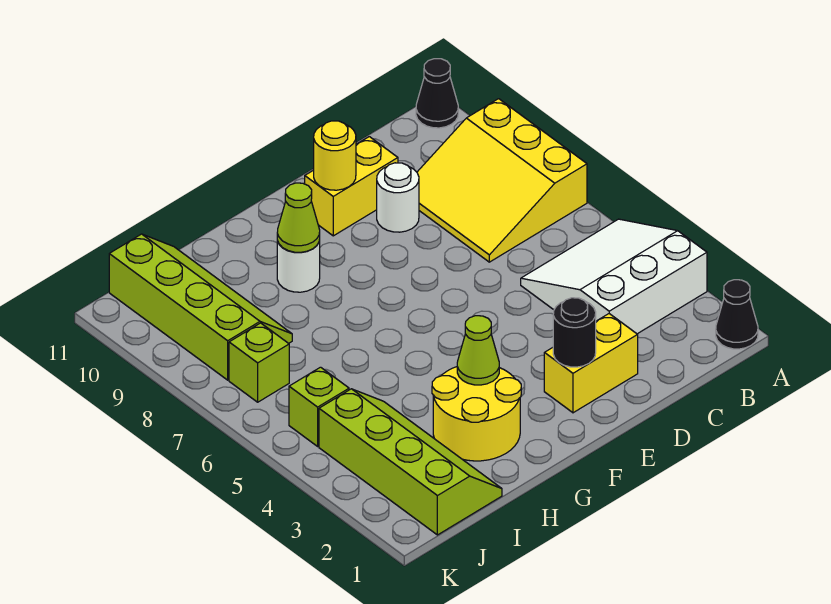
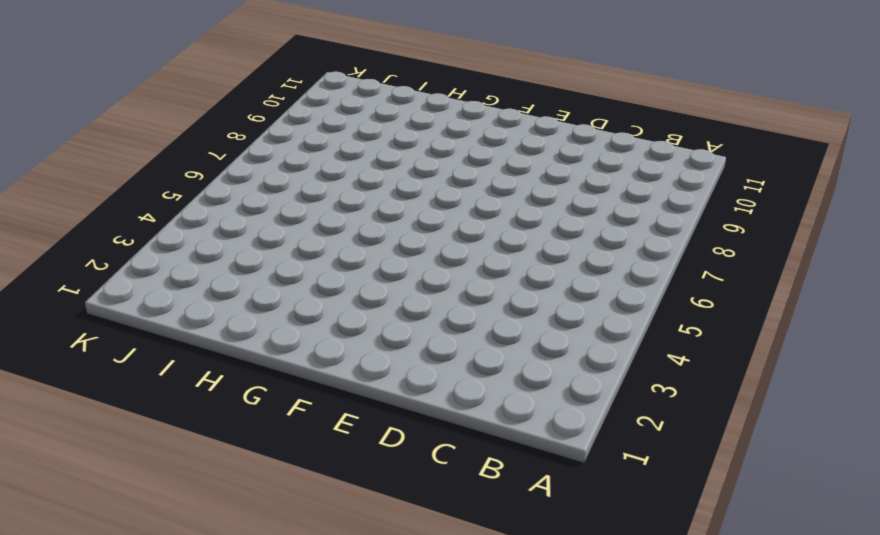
none -> black 1x1 cone [716,280,758,349]
none -> white 3x3 slope [521,219,707,334]
none -> yellow 3x3 slope [417,99,587,262]

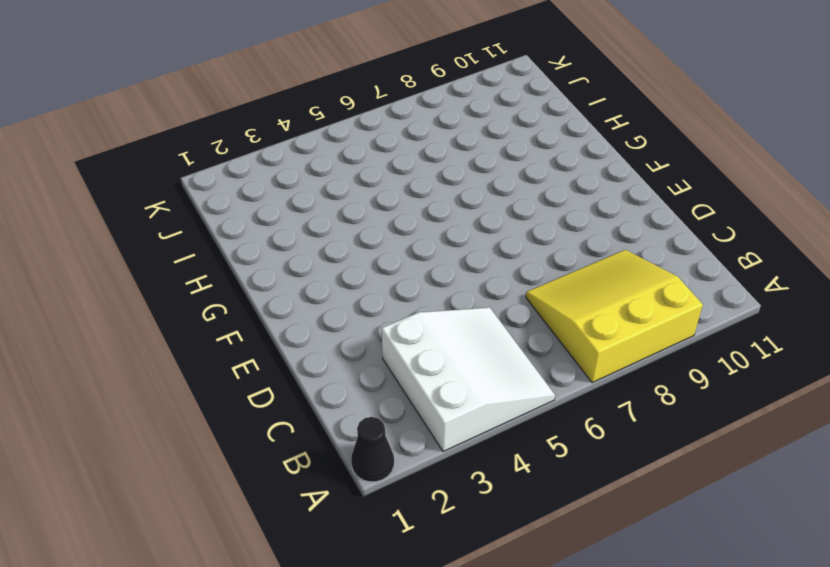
none -> black 1x1 cone [416,59,458,128]
none -> yellow 1x2 brick [544,314,638,413]
none -> white 1x1 round brick [377,163,419,232]

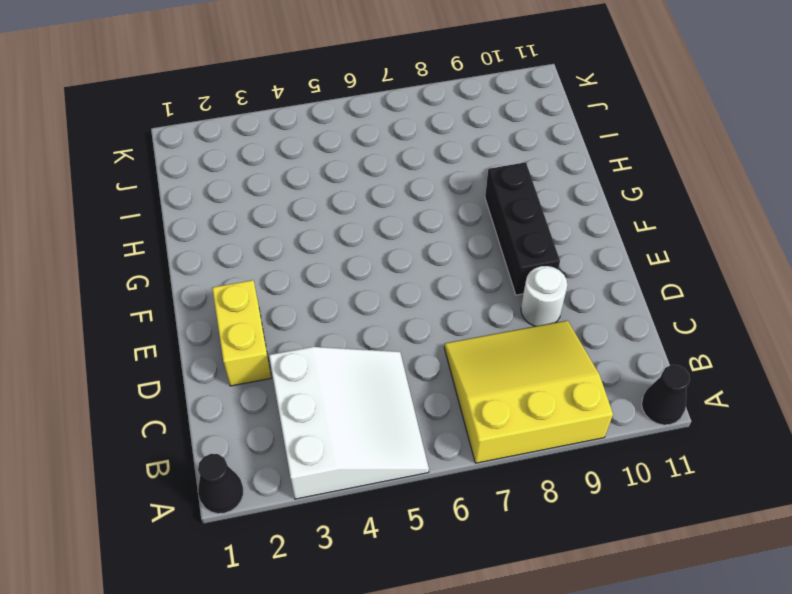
black 1x3 brick [485,162,560,295] -> white 1x1 round brick [277,240,320,292]
none -> yellow 1x2 brick [305,137,398,236]
none -> yellow 2x2 round brick [432,367,521,461]
none -> lime 2x4 slope [319,389,502,535]

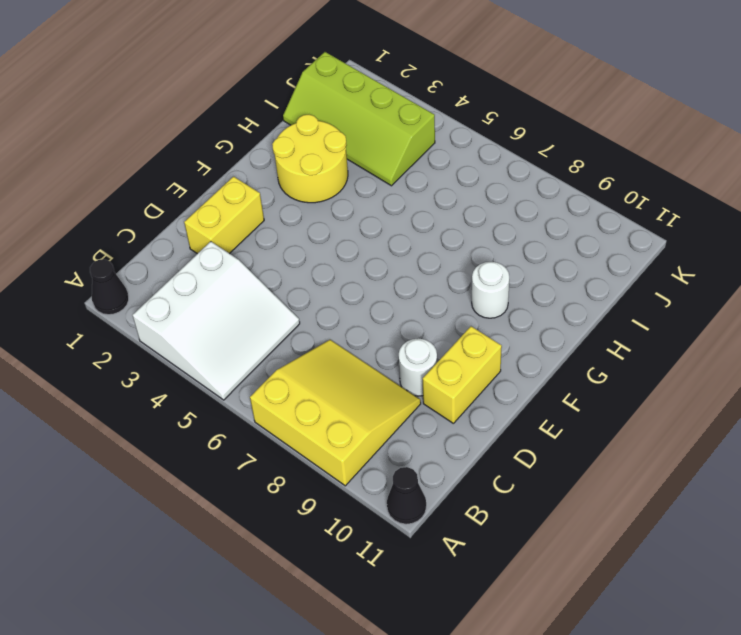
none -> lime 2x4 slope [109,234,292,380]
none -> lime 1x1 brick [289,367,349,446]
none -> lime 1x1 brick [229,323,289,402]

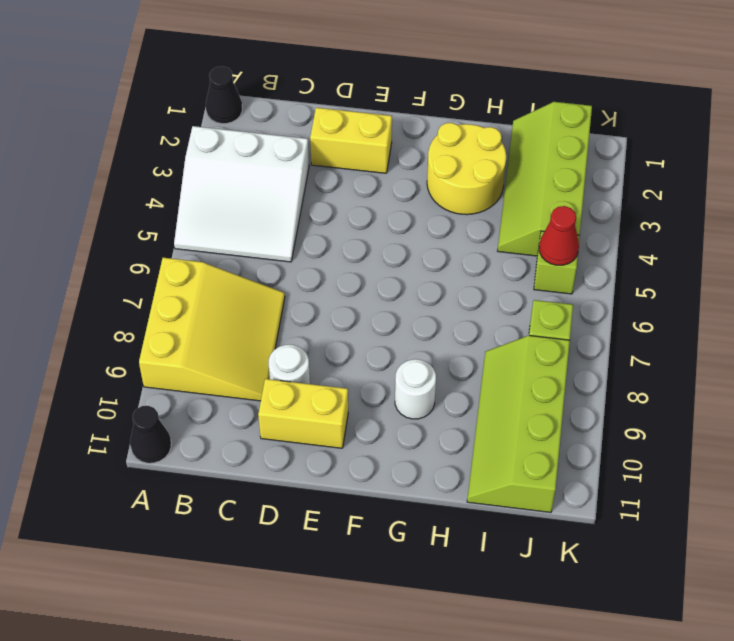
red 1x1 cone [539,206,579,265] -> none
none -> black 1x1 round brick [553,298,596,367]
none -> yellow 1x1 round brick [314,121,356,190]
none -> lime 1x1 cone [457,316,499,385]

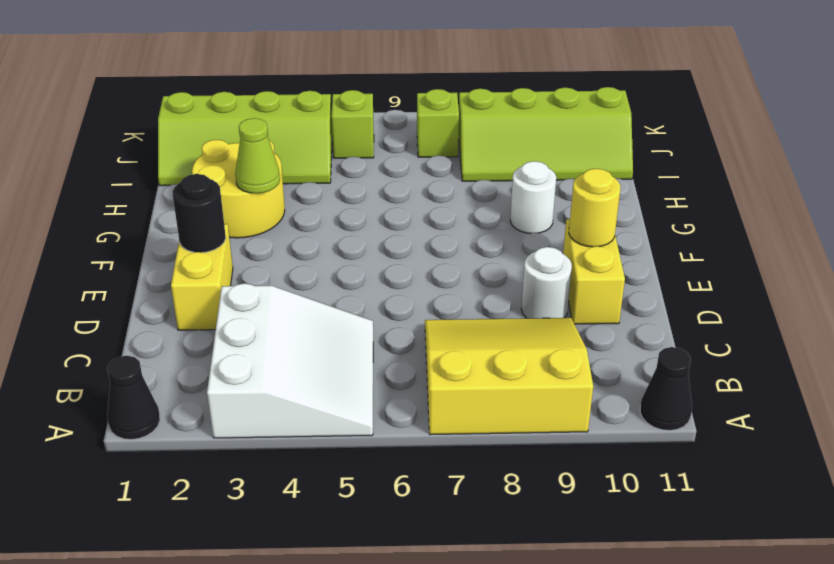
none -> lime 1x1 cone [277,183,320,252]

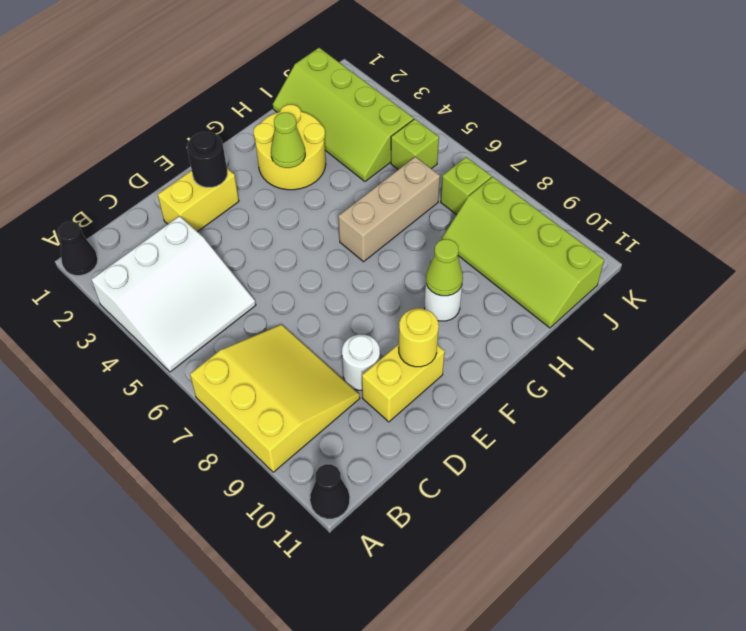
tan 1x3 brick [338,157,440,262] -> none

